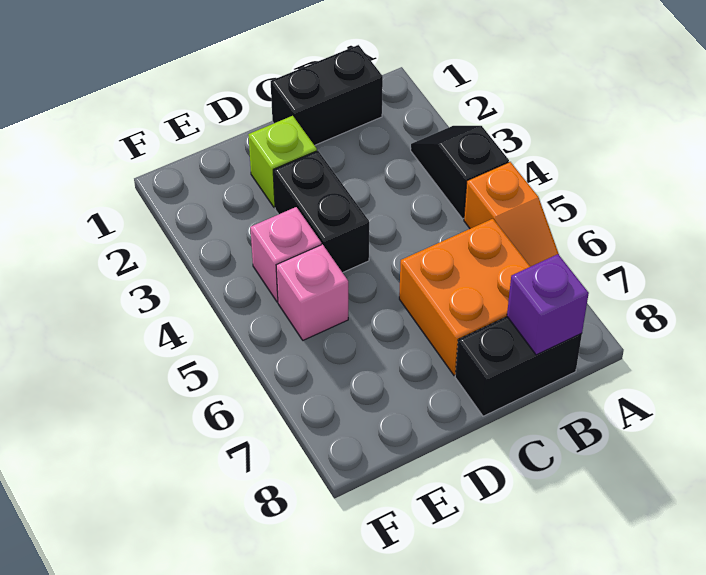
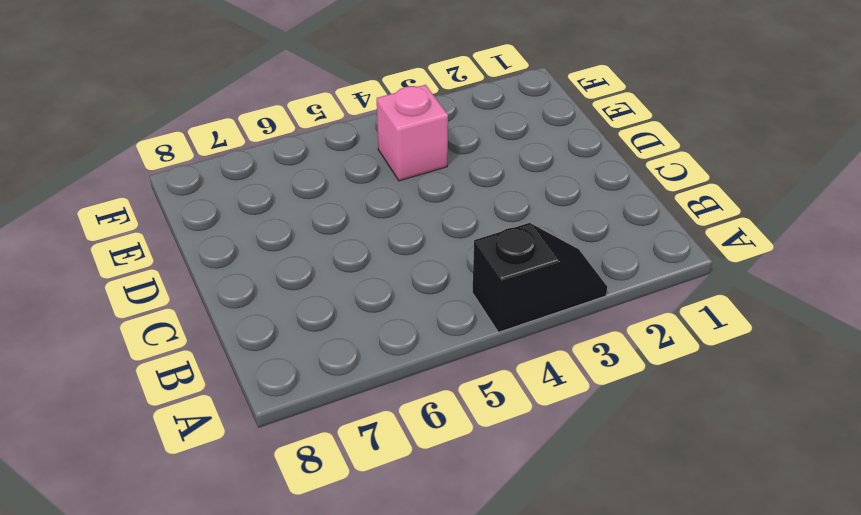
none -> orange 1x2 slope [464,162,559,267]
none -> black 1x2 brick [271,45,383,145]

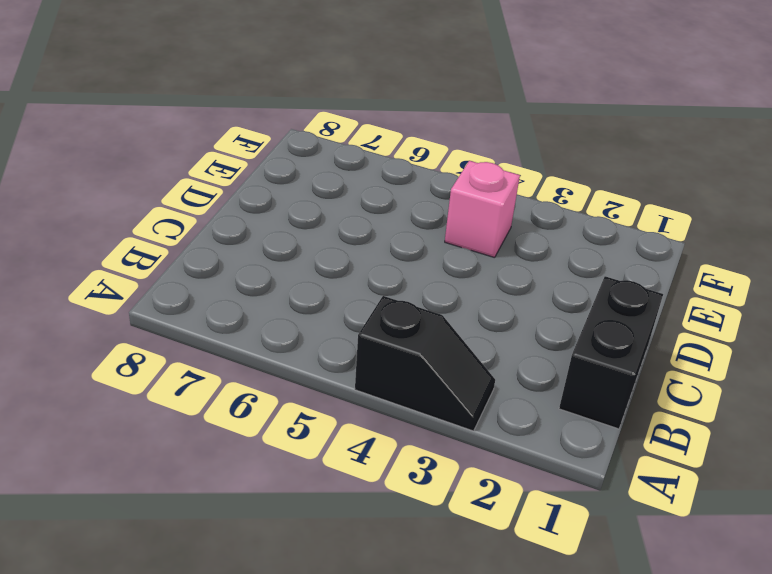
none -> orange 1x2 slope [464,162,559,267]
none -> orange 2x2 brick [399,219,530,375]

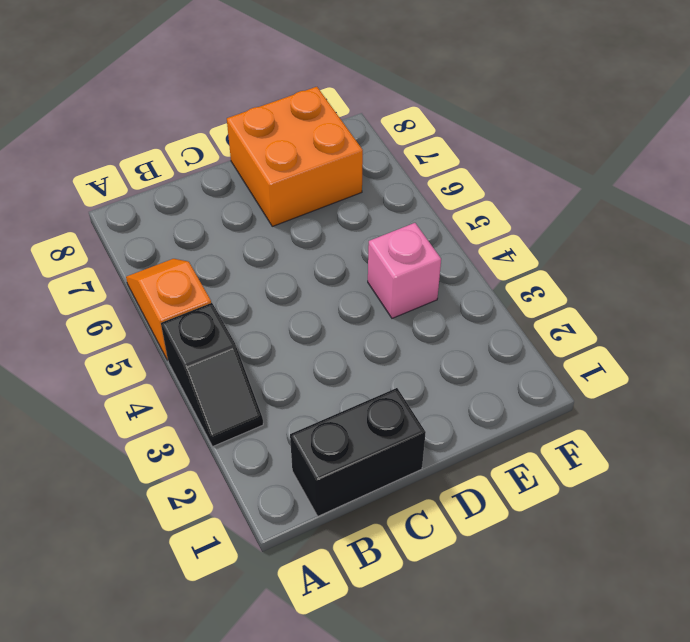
orange 2x2 brick [227,87,363,226] -> orange 2x2 brick moved to [399,219,530,375]
none -> black 1x2 brick [455,317,582,416]
none -> lime 1x1 brick [248,116,317,208]

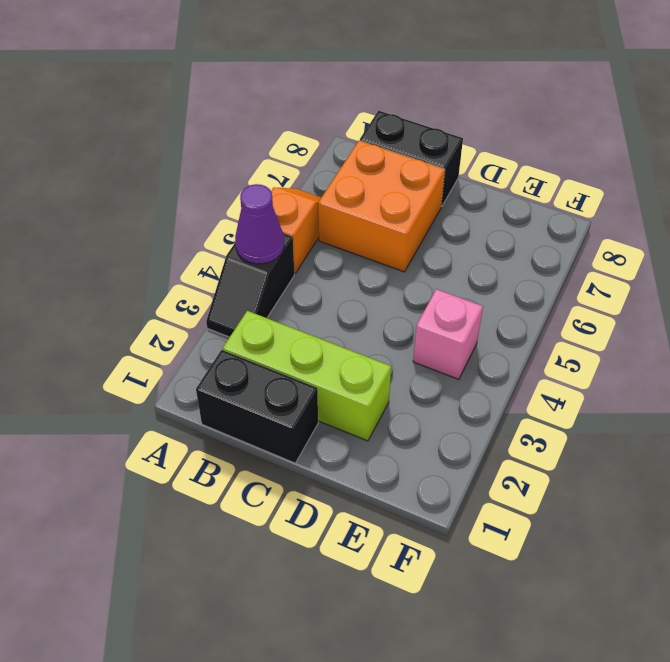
purple 1x1 cone [235,184,284,264] -> none
lime 1x3 brick [223,311,391,441] -> lime 1x1 brick [248,116,317,208]
none -> black 1x2 brick [273,151,369,273]
none -> pink 1x1 brick [276,244,348,340]

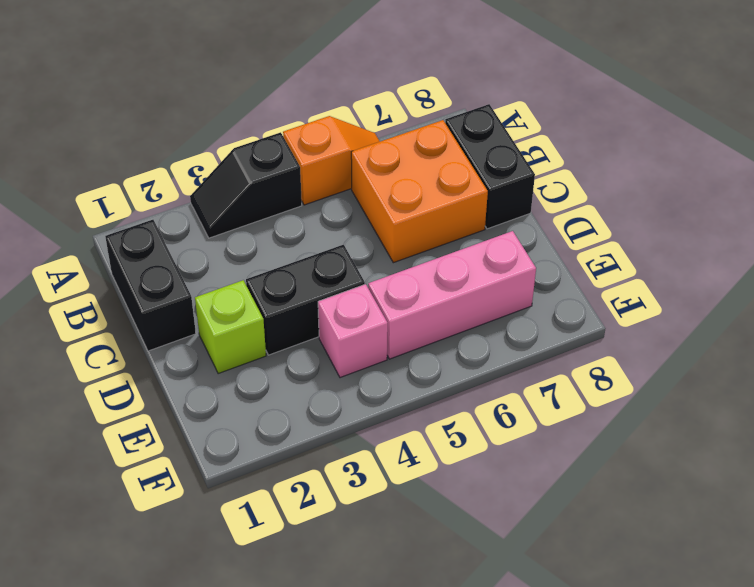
pink 1x3 brick [368,231,536,359] -> pink 1x1 brick [276,244,348,340]
none -> purple 1x1 brick [507,254,589,355]

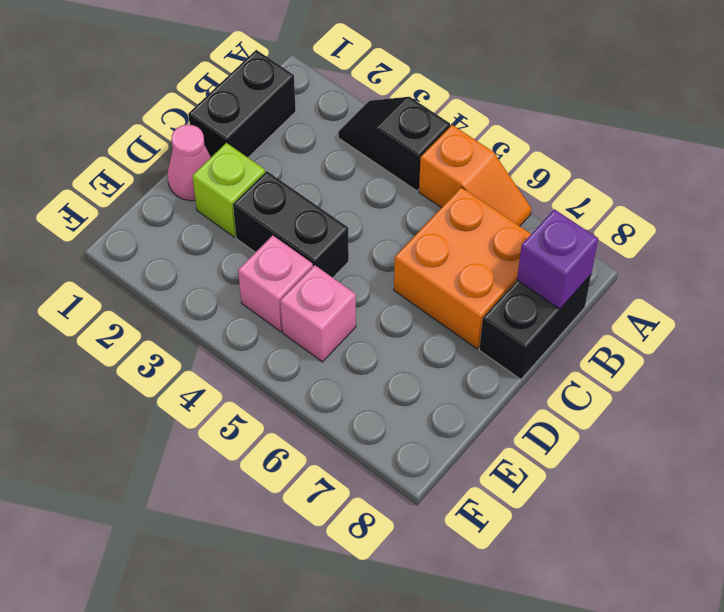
pink 1x1 cone [168,125,211,201] -> none

